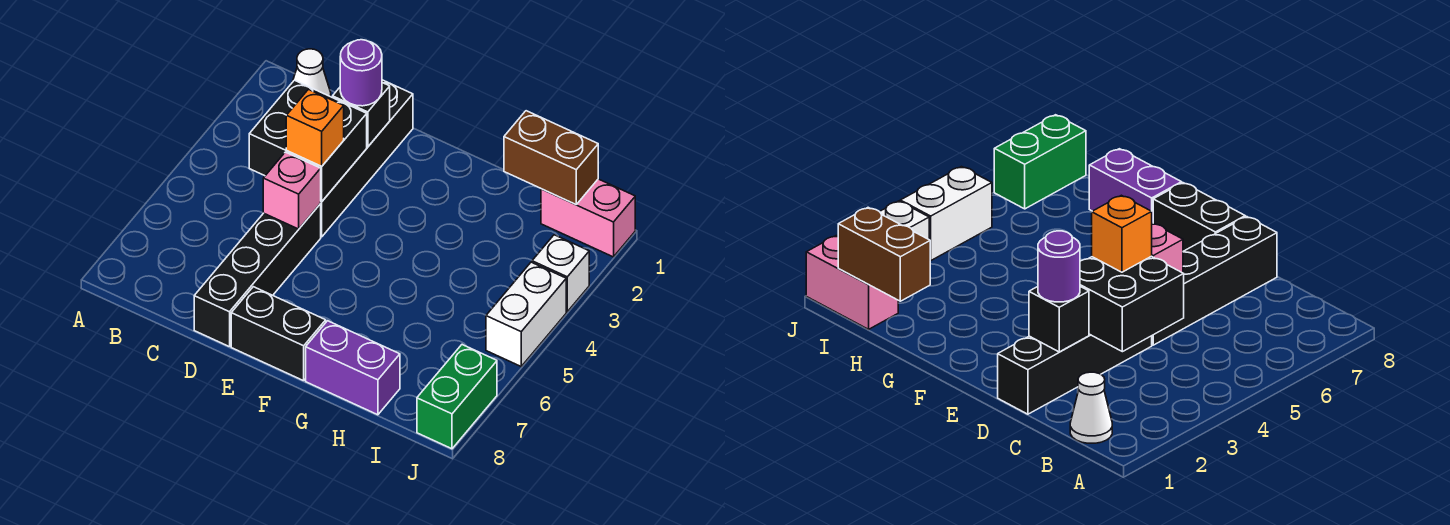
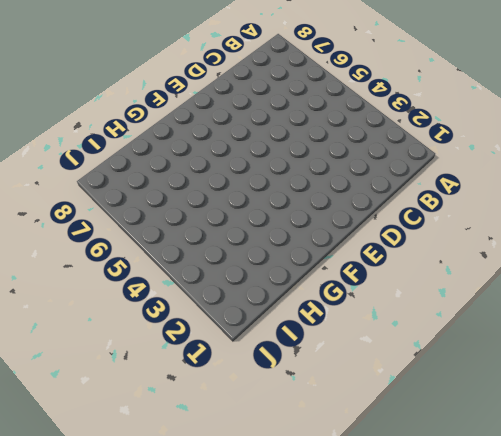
none -> white 1x1 cone [293,49,331,96]
none -> black 1x4 brick [320,80,413,237]
none -> black 1x4 brick [194,204,321,347]

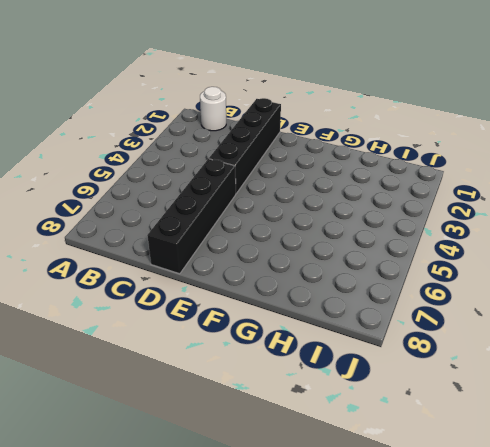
white 1x1 round brick [200,87,226,131] -> white 1x1 cone [293,49,331,96]
none -> black 1x2 brick [231,287,326,381]
none -> purple 1x2 brick [306,321,400,415]
none -> pink 1x2 brick [541,179,635,257]

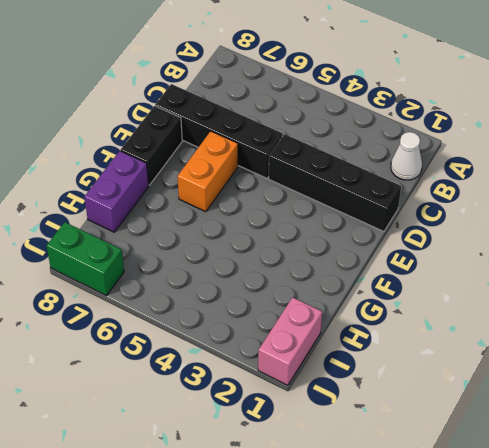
orange 1x2 brick [178,131,238,212] -> none
none -> white 1x1 brick [532,235,589,312]
none -> white 1x2 brick [486,262,566,366]
none -> black 2x2 brick [249,80,367,202]

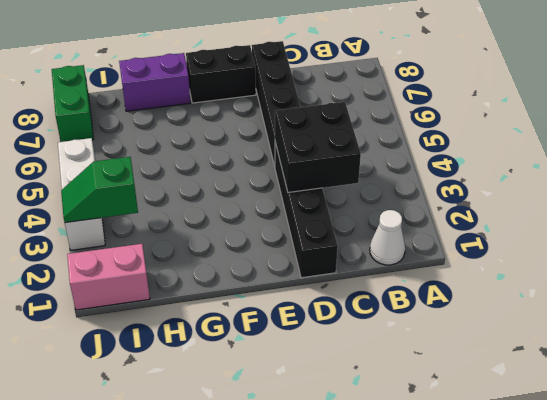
green 1x2 slope [61,157,138,223] -> none
none -> black 1x1 brick [333,83,390,147]
none -> pink 1x1 brick [263,152,321,229]
none -> brown 1x2 brick [504,111,598,205]

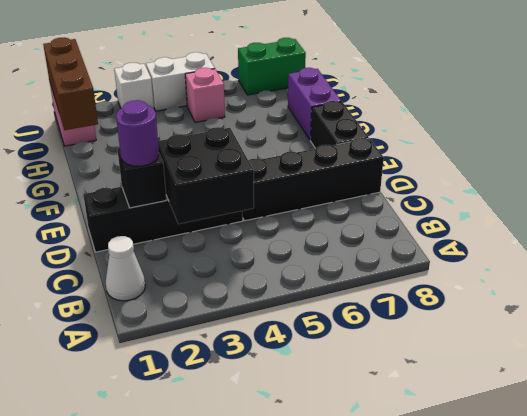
brown 1x3 brick [43,37,98,130] -> brown 1x2 brick [504,111,598,205]
pink 1x1 brick [185,68,225,122] -> pink 1x1 brick moved to [263,152,321,229]
none -> orange 1x1 brick [286,89,344,166]

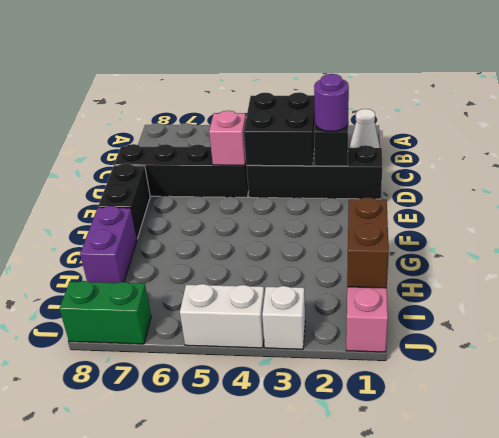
none -> orange 1x1 brick [286,89,344,166]

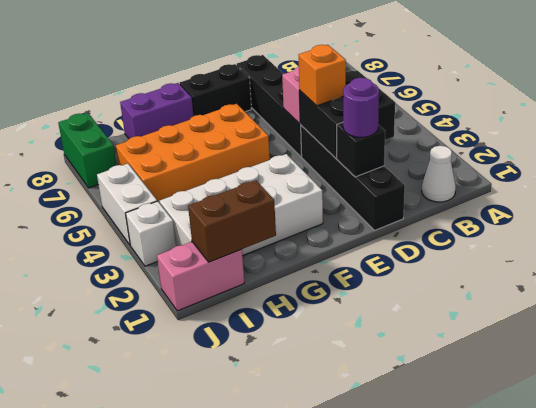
white 2x4 brick [160,154,323,256] -> none
orange 2x4 brick [116,104,270,203] -> none

